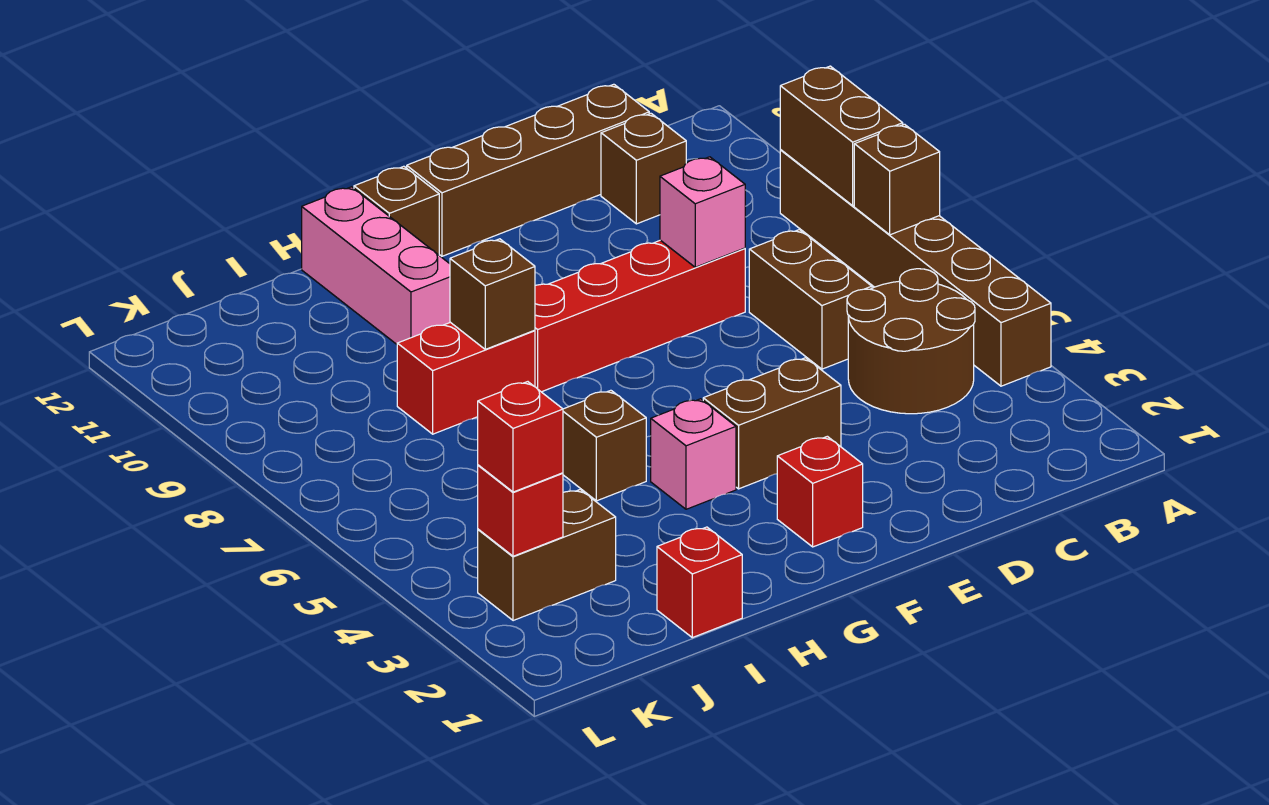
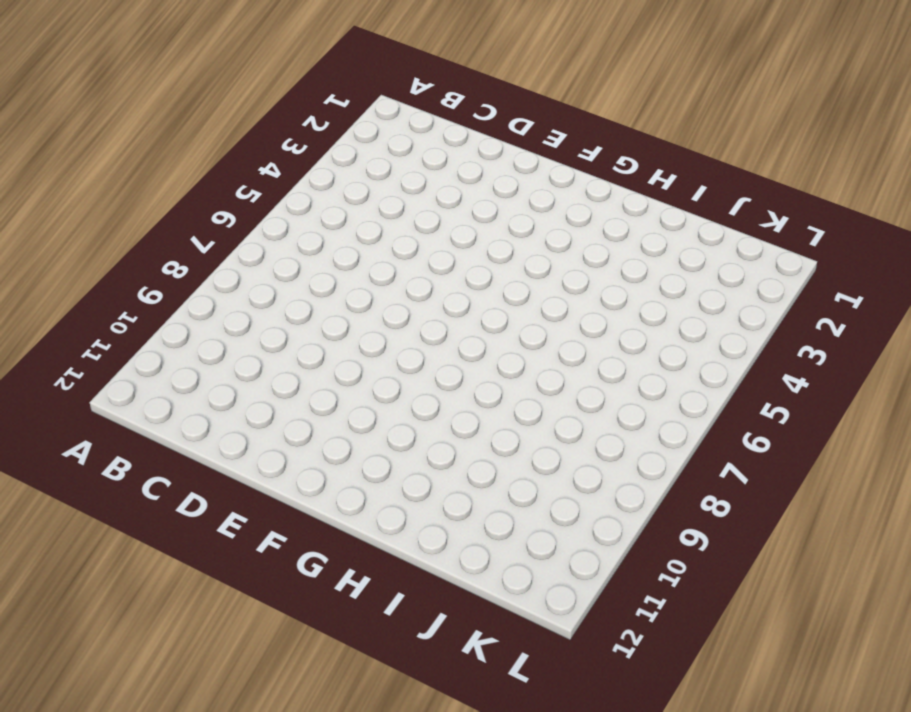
none -> brown 1x6 brick [780,150,1051,386]
none -> brown 2x2 round brick [847,269,975,414]
none -> brown 1x2 brick [749,230,872,369]

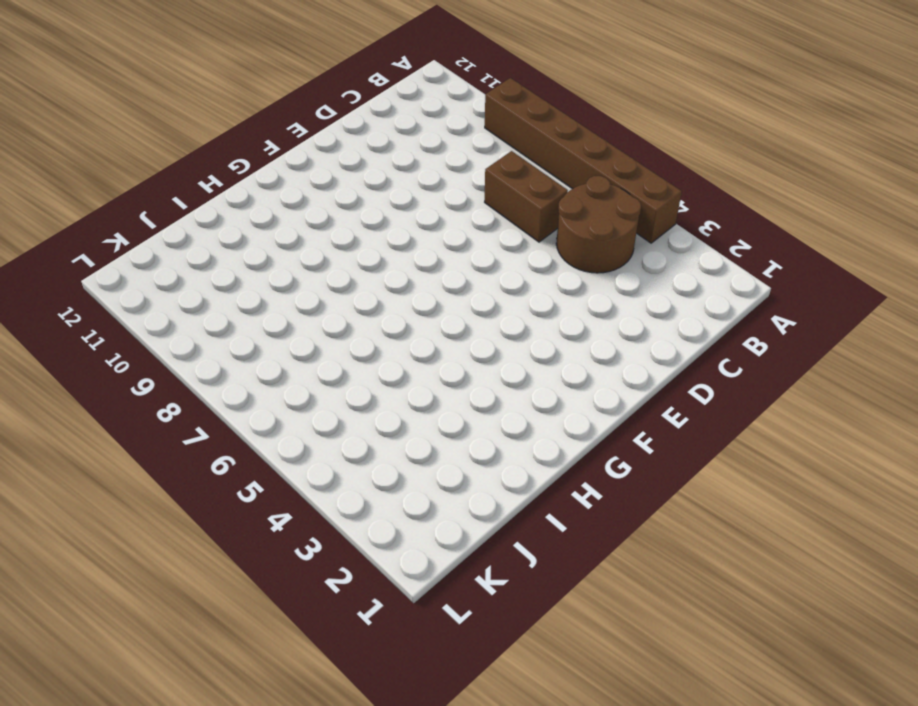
none -> brown 1x1 brick [601,113,686,224]
none -> brown 1x4 brick [407,84,649,256]
none -> red 1x4 brick [535,240,745,392]

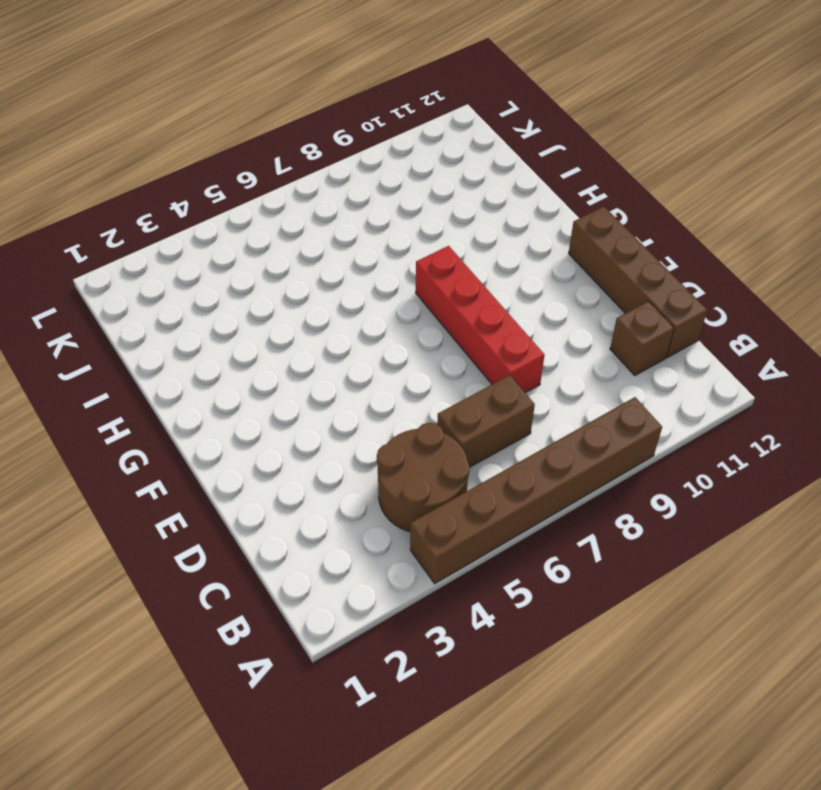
none -> brown 1x2 brick [703,358,841,489]
none -> red 1x1 brick [777,436,863,547]
none -> pink 1x1 brick [651,399,736,509]

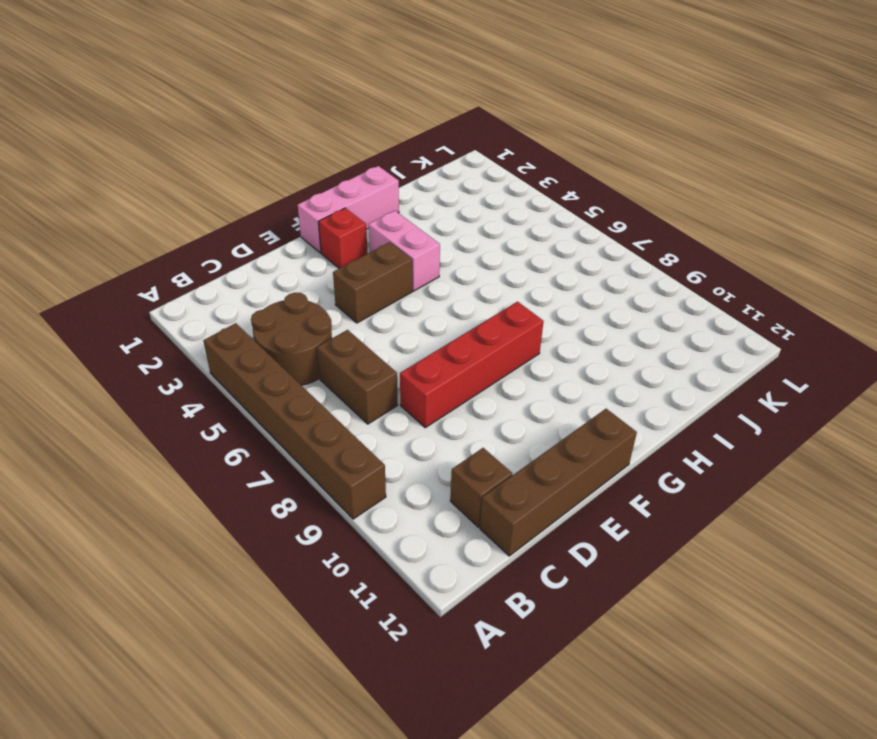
pink 1x3 brick [298,166,399,253] -> pink 1x3 brick turned to [302,187,450,344]
pink 1x2 brick [369,211,440,291] -> pink 1x1 brick [651,399,736,509]
none -> brown 1x1 brick [354,166,439,255]
none -> brown 1x1 brick [563,390,646,501]
none -> red 1x2 brick [397,322,535,434]

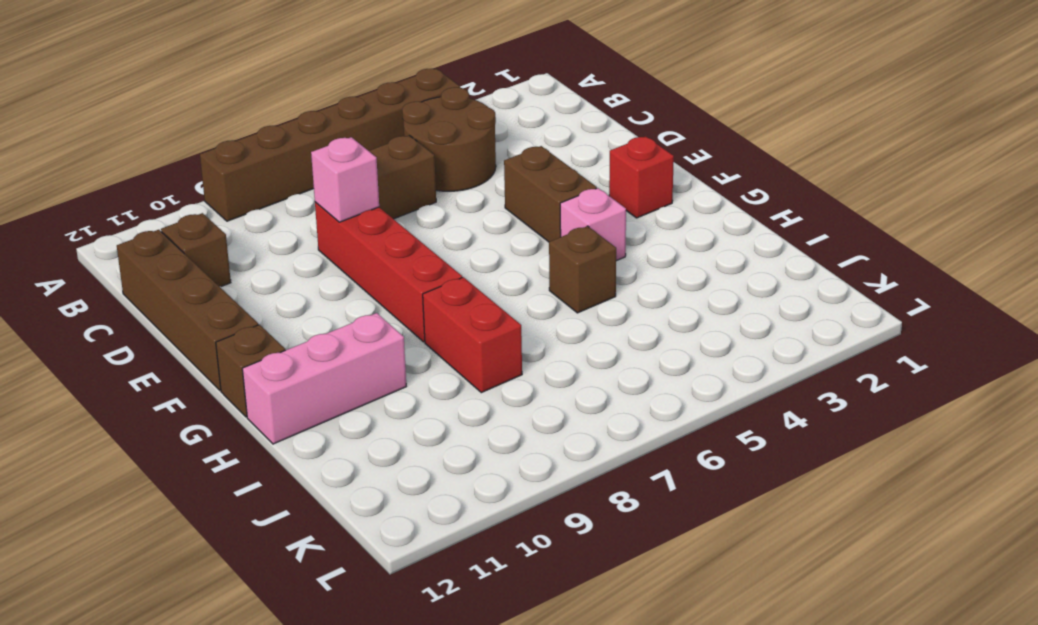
none -> red 1x1 brick [657,527,742,638]
none -> brown 1x2 brick [478,490,616,621]
none -> brown 1x1 brick [854,124,940,235]

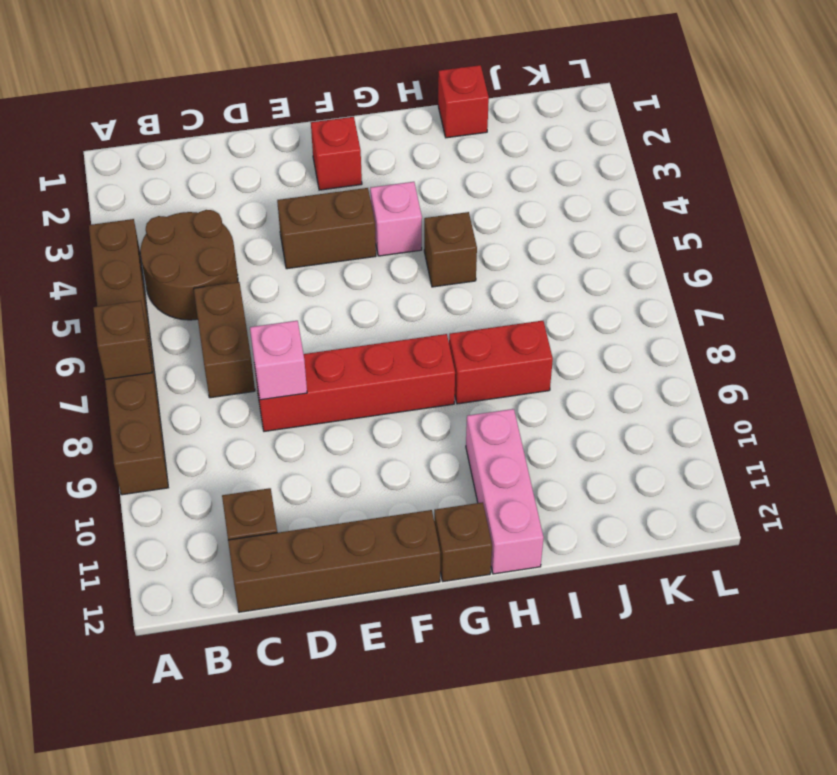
none -> brown 1x2 brick [478,490,616,621]
none -> brown 1x2 brick [780,66,903,206]
none -> brown 1x1 brick [450,239,535,349]

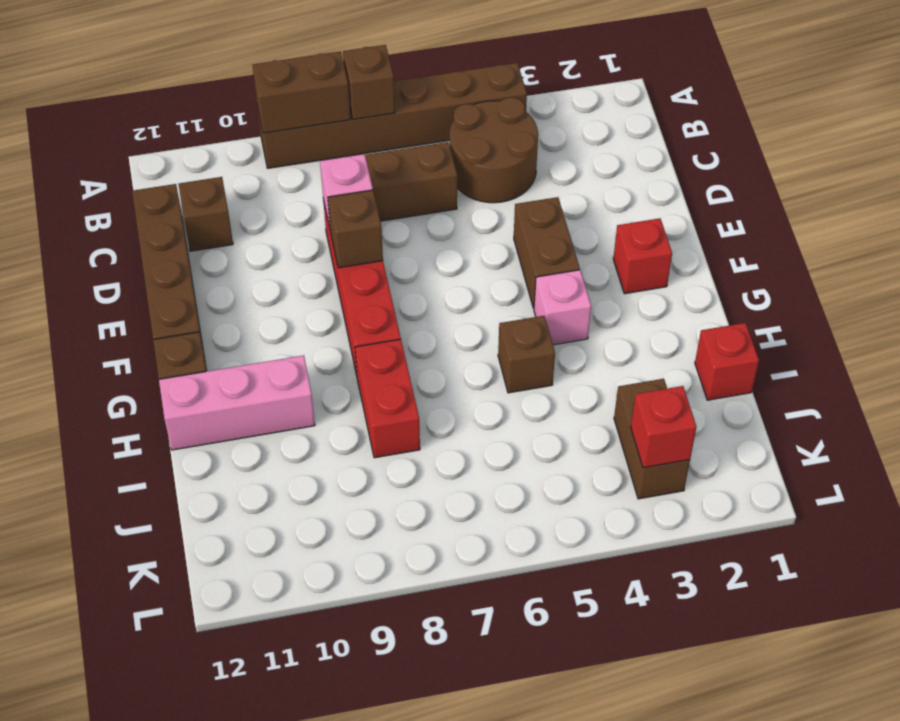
brown 1x1 brick [328,190,383,268] -> brown 1x1 brick moved to [450,239,535,349]
none -> red 1x1 brick [478,382,563,492]

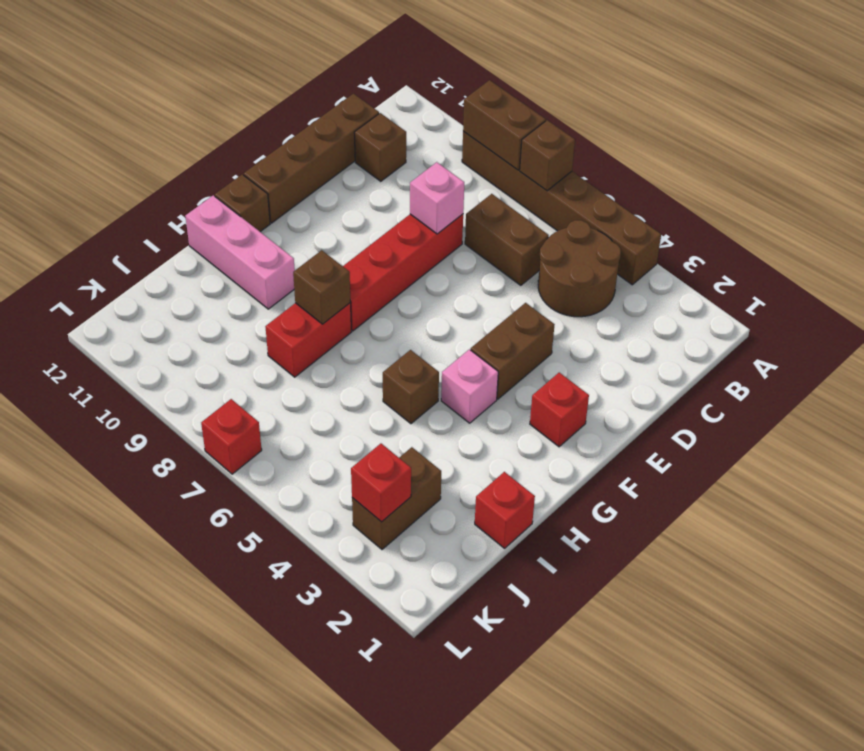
red 1x1 brick [201,399,262,474] -> red 1x1 brick moved to [478,382,563,492]

